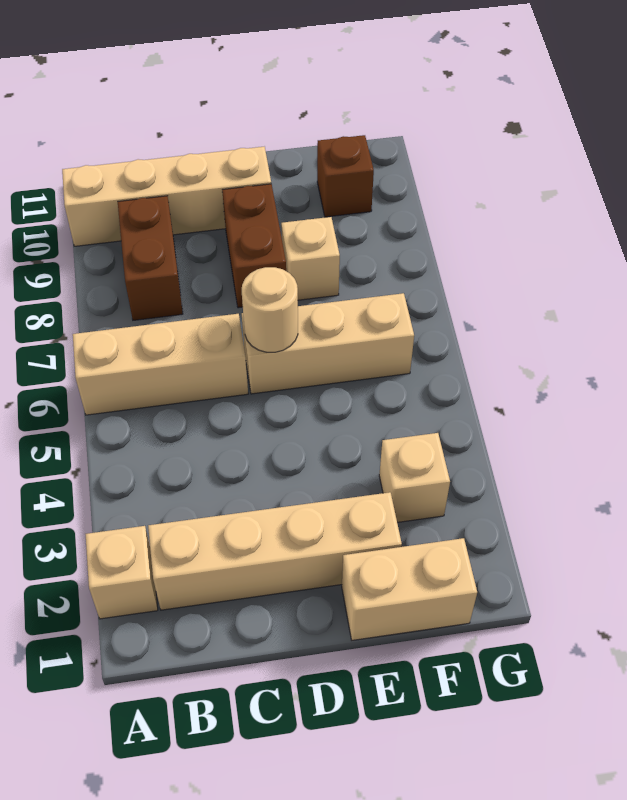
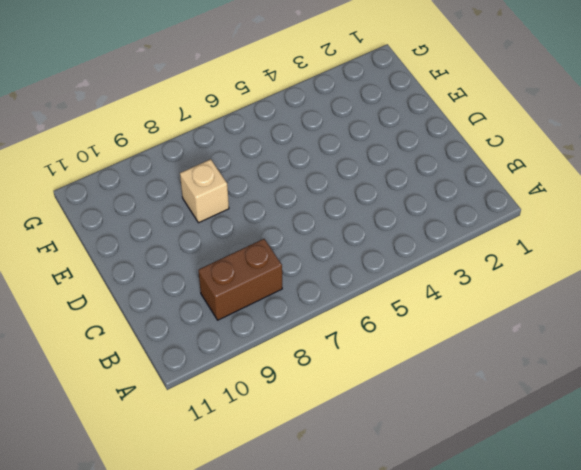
none -> tan 1x1 brick [86,526,158,619]
none -> tan 1x3 brick [73,314,248,415]
none -> tan 1x4 brick [62,147,271,246]

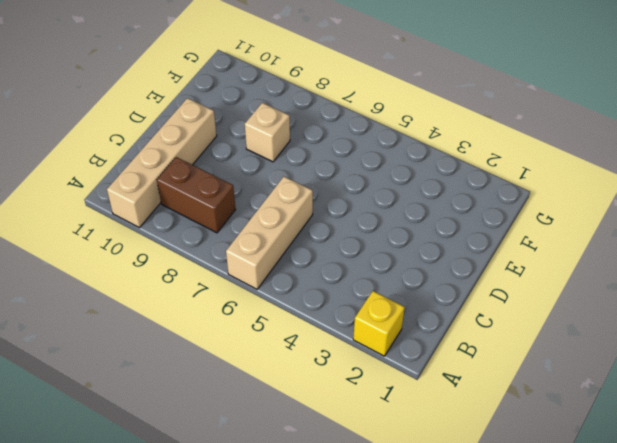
yellow 1x1 brick [353,291,405,356] -> tan 1x1 brick [86,526,158,619]
none -> tan 1x4 brick [148,492,402,610]
none -> tan 1x3 brick [242,293,414,394]
none -> brown 1x2 brick [222,184,286,308]

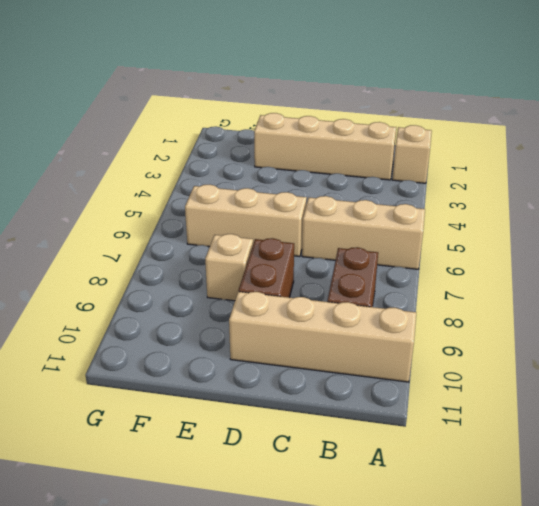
none -> tan 1x2 brick [342,538,477,640]
none -> tan 1x1 brick [379,433,450,522]
none -> brown 1x1 brick [317,135,374,217]

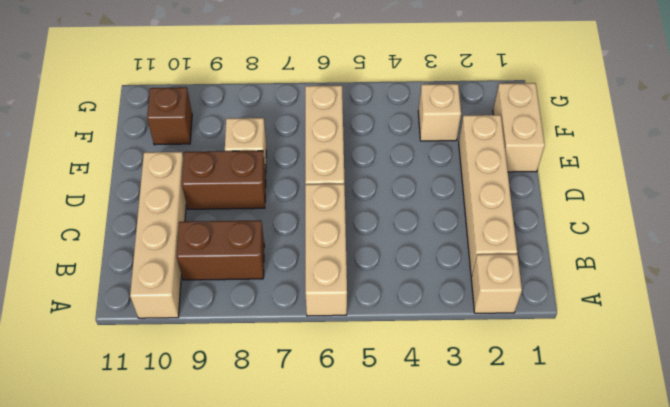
none -> tan 1x1 round brick [242,267,298,352]

